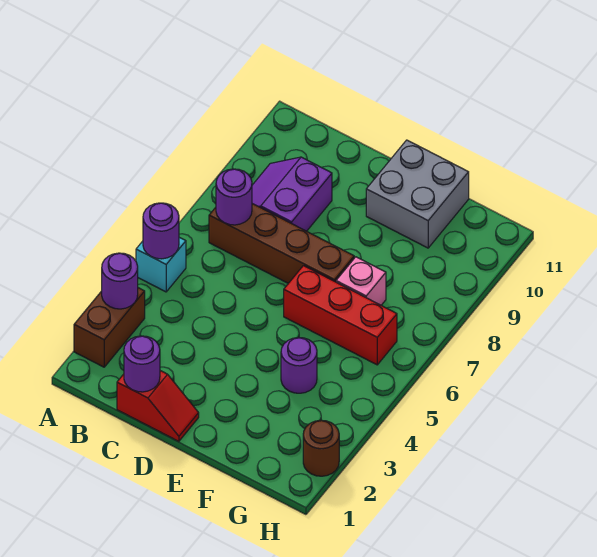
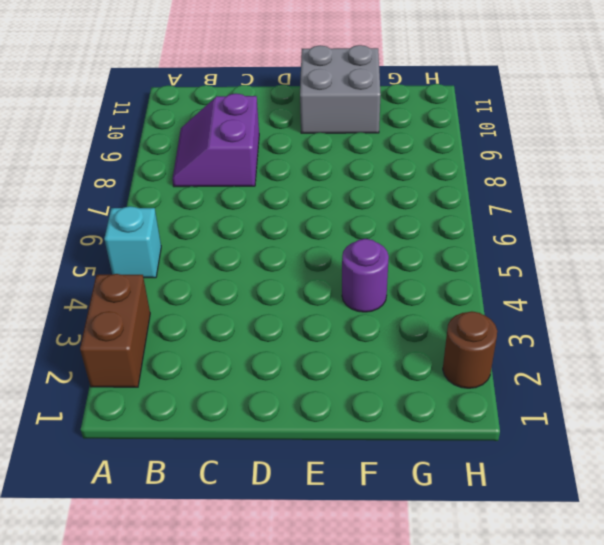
none -> brown 1x4 brick [209,204,354,283]
none -> red 1x2 slope [117,371,199,441]
none -> red 1x3 brick [284,266,397,365]

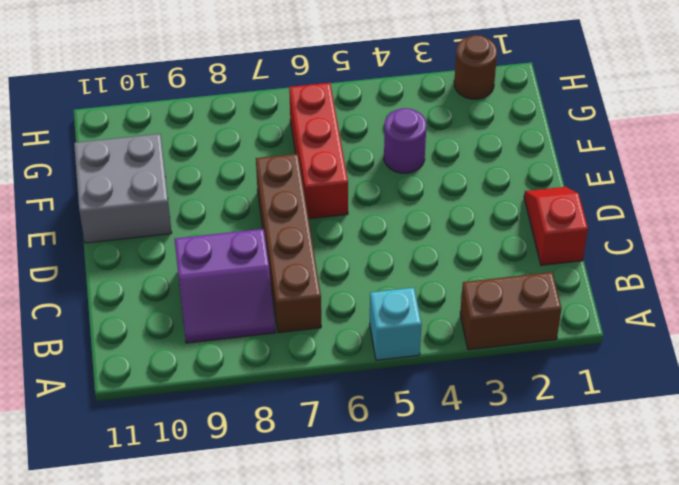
none -> pink 1x1 brick [336,257,386,305]
none -> purple 1x1 round brick [102,253,138,309]
none -> purple 1x1 round brick [143,203,179,259]

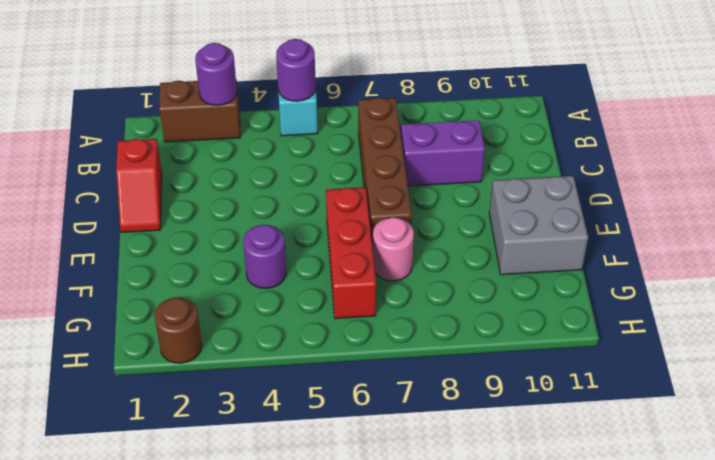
pink 1x1 round brick [373,217,414,281] -> pink 1x1 brick [336,257,386,305]
none -> purple 1x1 round brick [216,169,252,225]
none -> purple 1x1 round brick [124,336,160,392]

